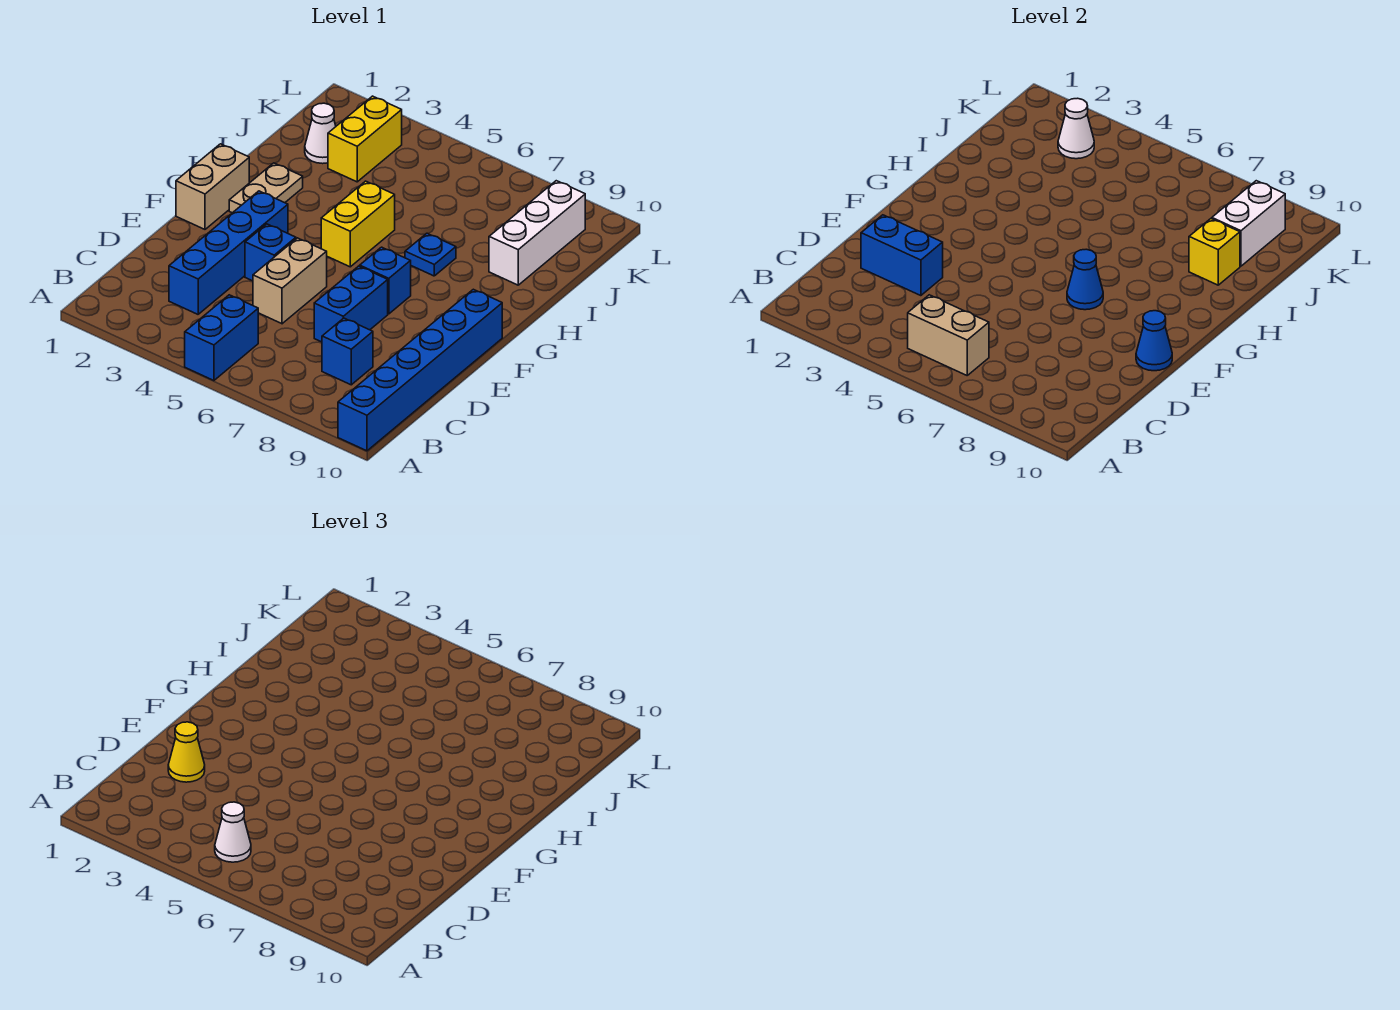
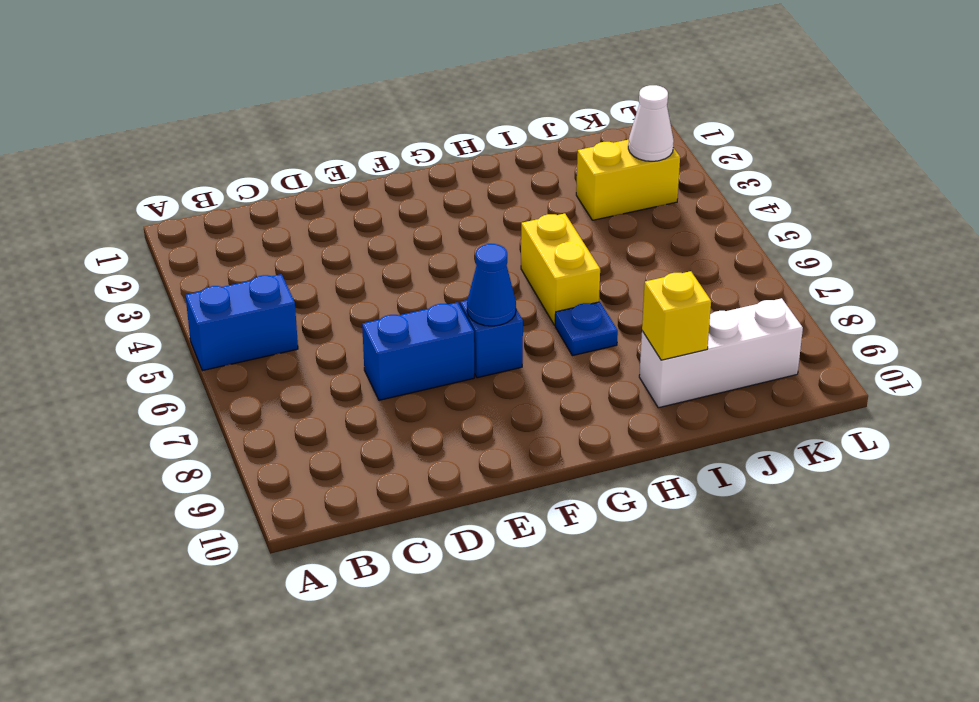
yellow 1x2 brick [521,213,600,325] -> yellow 1x2 brick turned to [321,181,395,267]
none -> blue 1x6 brick [338,289,502,451]
none -> blue 1x4 brick [169,191,288,314]
none -> blue 1x1 brick [322,318,373,385]

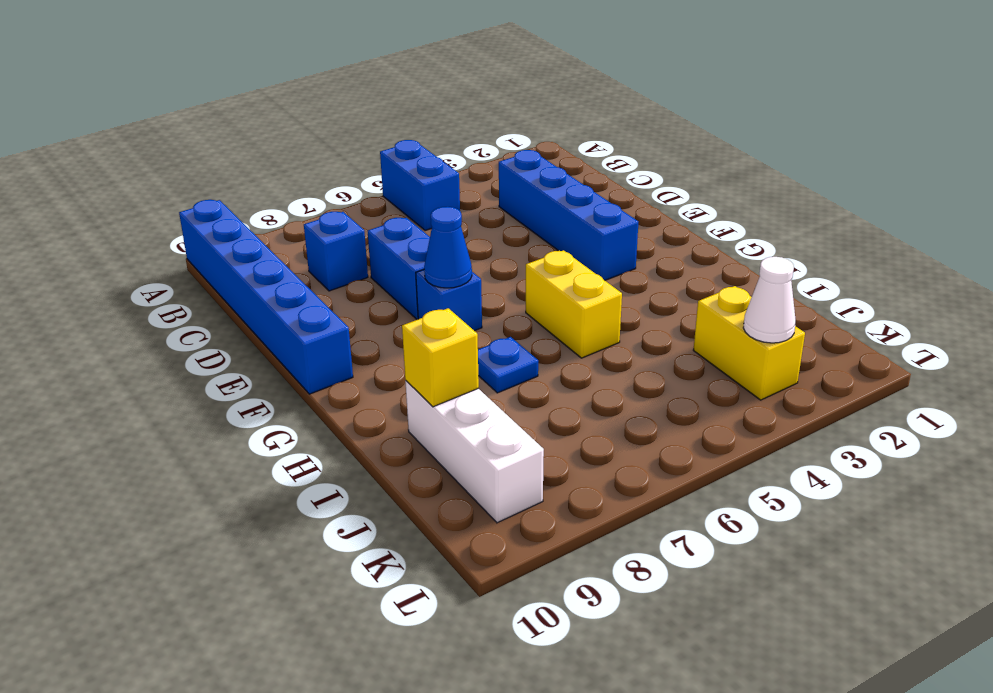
none -> tan 1x2 brick [253,238,327,324]
none -> blue 1x1 brick [245,224,296,281]
none -> tan 1x2 brick [176,144,249,229]

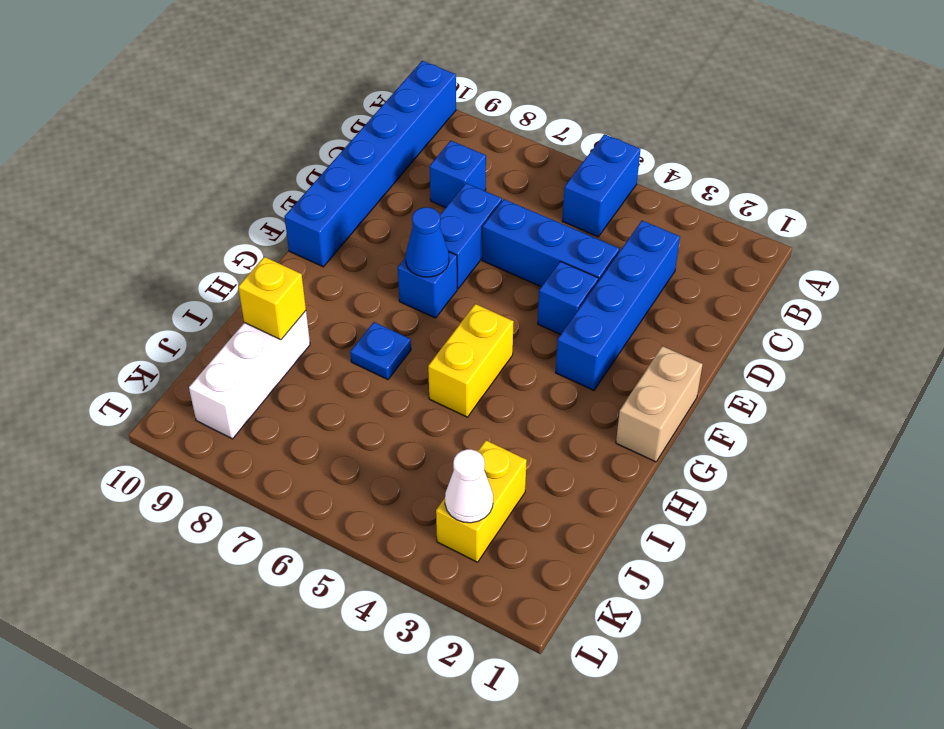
blue 1x3 brick [483,199,619,287] -> tan 1x2 brick [253,238,327,324]
none -> tan 1x2 plate [229,163,303,213]
none -> white 1x1 cone [305,103,336,164]
none -> tan 1x2 brick [908,295,989,375]

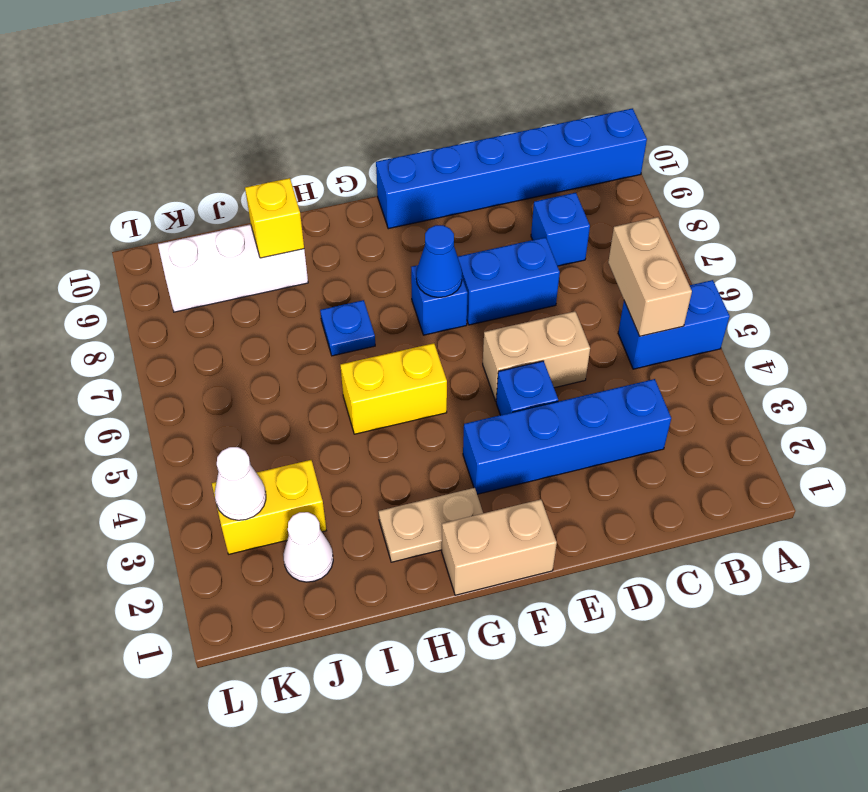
none -> blue 1x2 brick [861,215,943,296]
none -> blue 1x1 cone [1136,311,1172,371]
none -> white 1x2 brick [1212,181,1285,266]

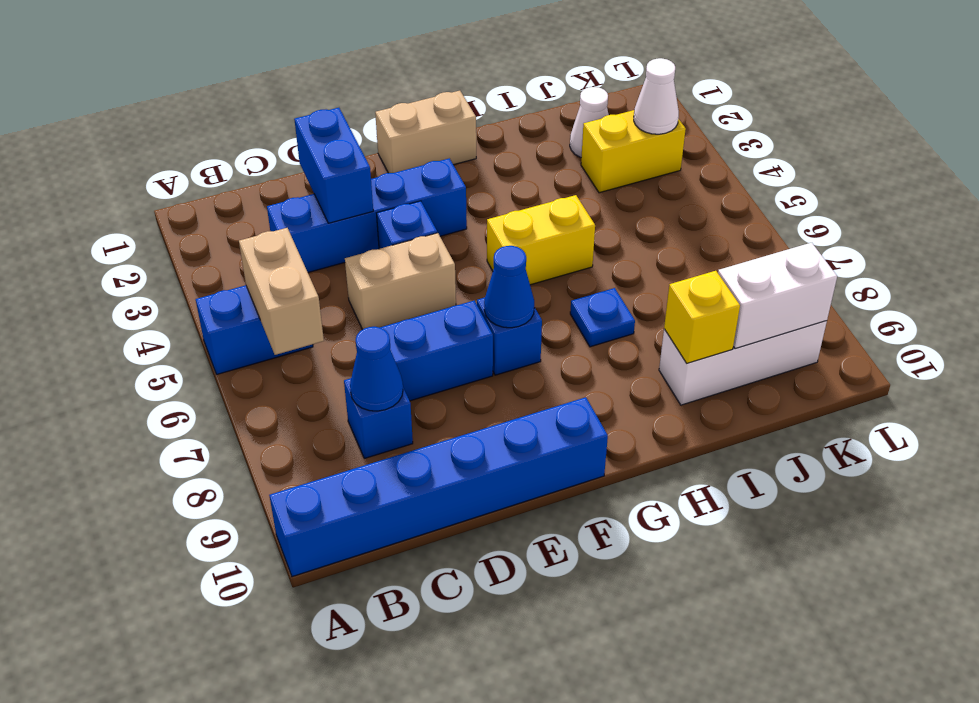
blue 1x1 cone [350,327,403,411] -> blue 1x1 cone moved to [1136,311,1172,371]
none -> tan 1x2 plate [229,163,303,213]
none -> white 1x1 cone [215,802,251,862]
none -> yellow 1x1 cone [168,722,205,782]

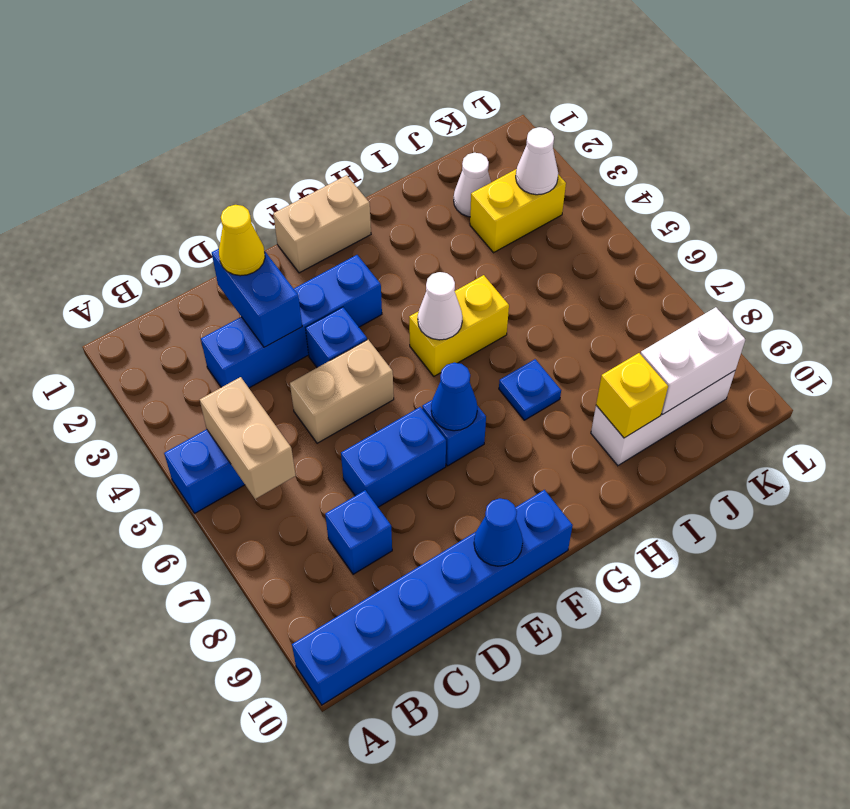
white 1x1 cone [418,272,462,340] -> white 1x1 cone moved to [215,802,251,862]
none -> tan 1x2 plate [229,163,303,213]

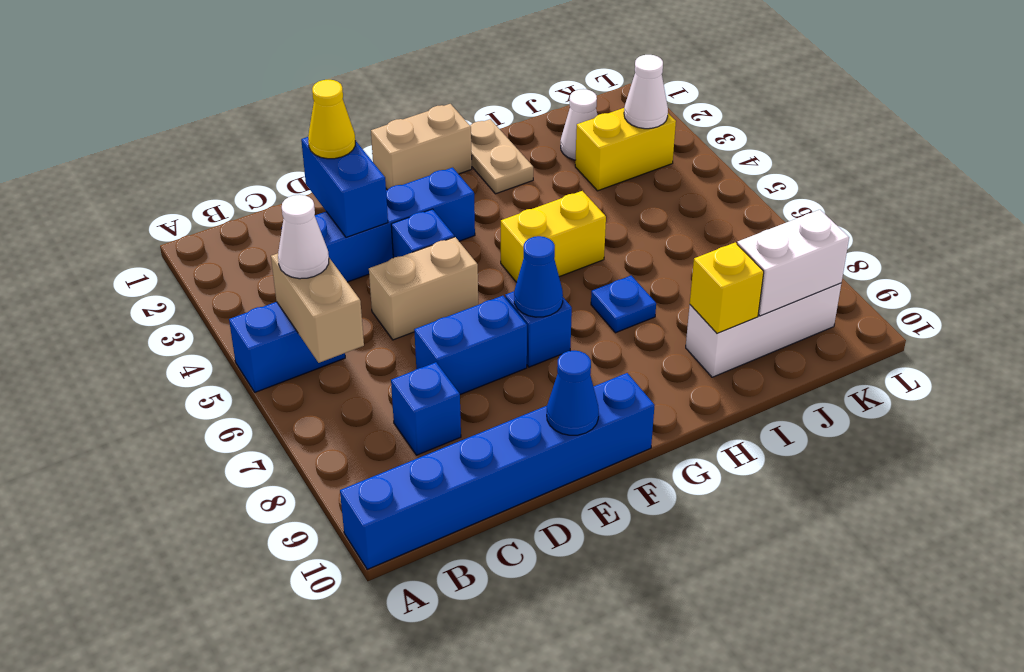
tan 1x2 plate [470,119,533,194] -> tan 1x2 plate turned to [229,163,303,213]

